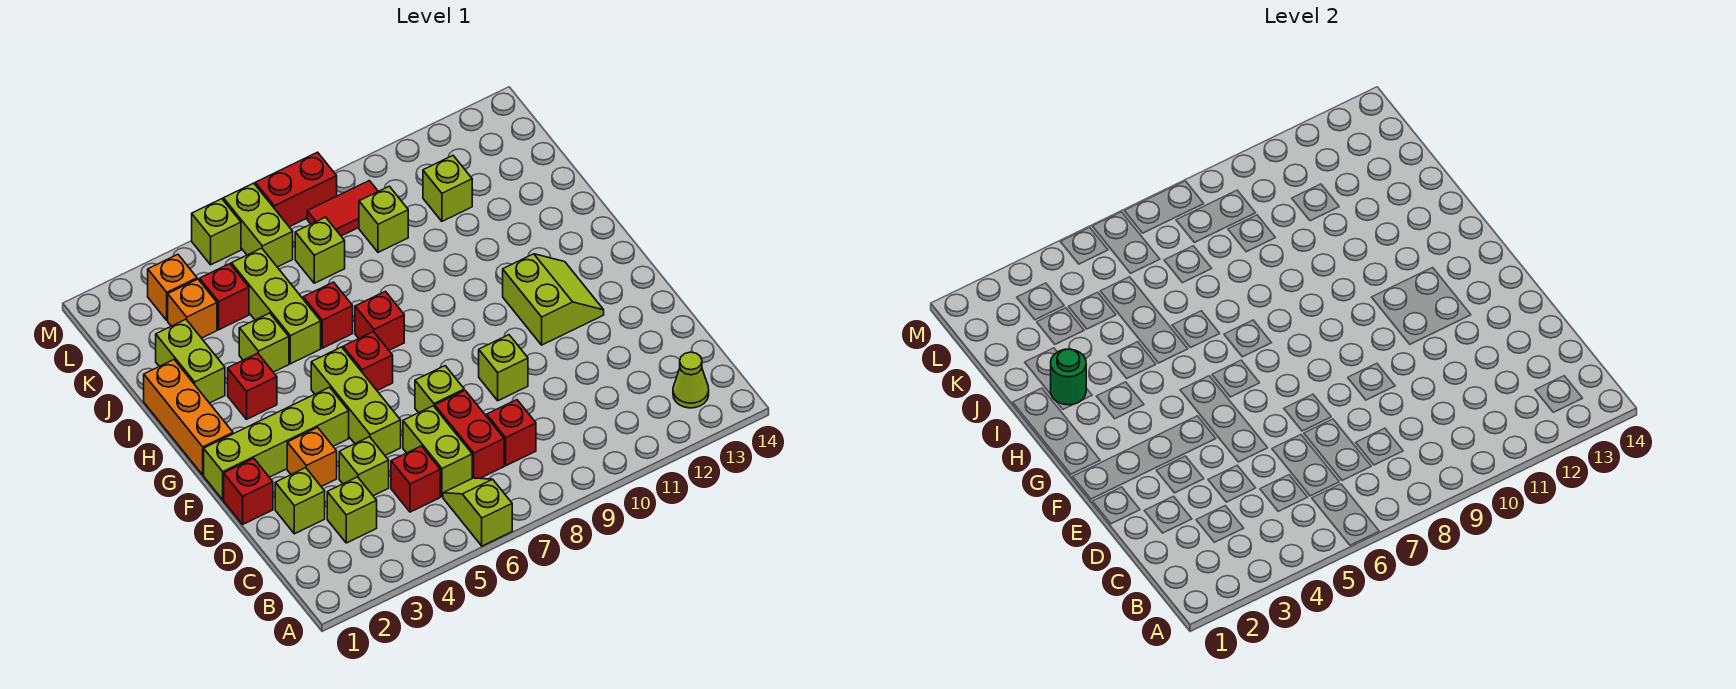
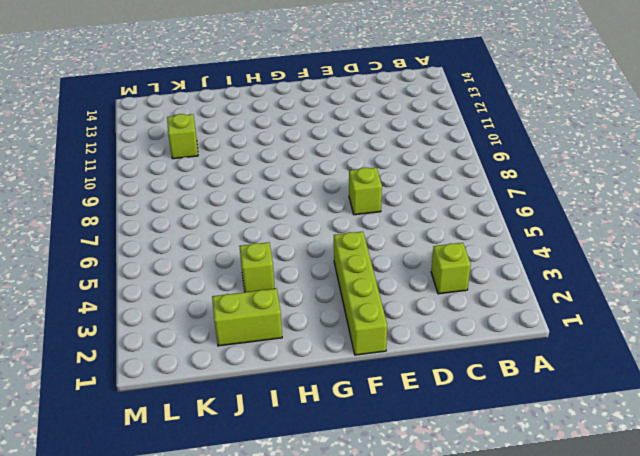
none -> lime 1x2 slope [443,478,512,546]
none -> lime 1x1 cone [673,352,709,408]
none -> red 1x1 brick [391,446,440,512]
none -> lime 1x2 brick [403,406,472,497]

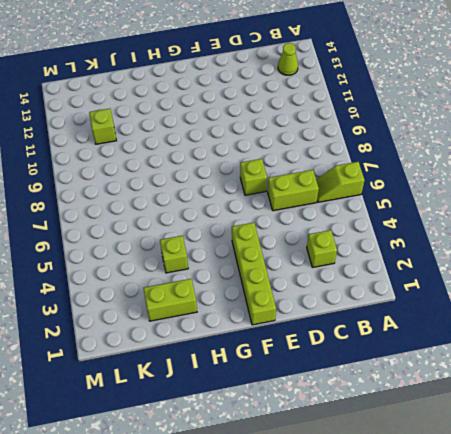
none -> red 1x1 brick [391,446,440,512]
none -> red 1x2 brick [435,390,504,478]
none -> red 1x1 brick [487,400,536,466]
none -> lime 1x1 brick [275,468,325,534]

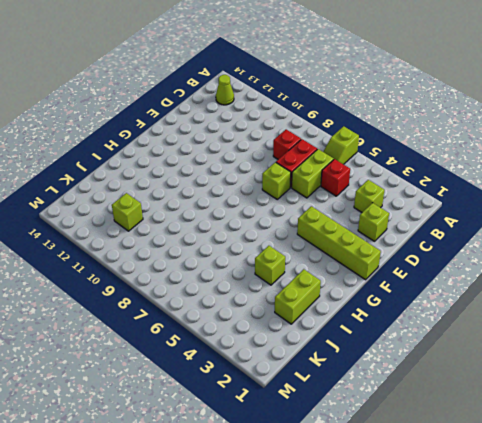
none -> lime 1x1 brick [339,437,389,496]
none -> red 1x1 brick [224,458,273,524]
none -> orange 1x1 brick [287,427,337,486]
none -> lime 1x3 brick [311,347,401,455]

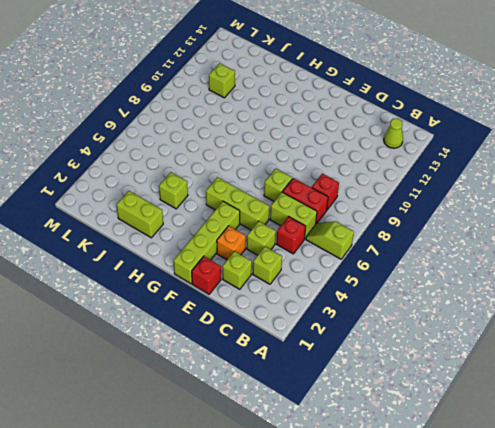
none -> lime 1x1 brick [479,335,528,401]
none -> lime 2x2 slope [503,254,604,345]
none -> orange 1x3 brick [144,360,233,475]
none -> red 1x1 brick [343,332,393,391]

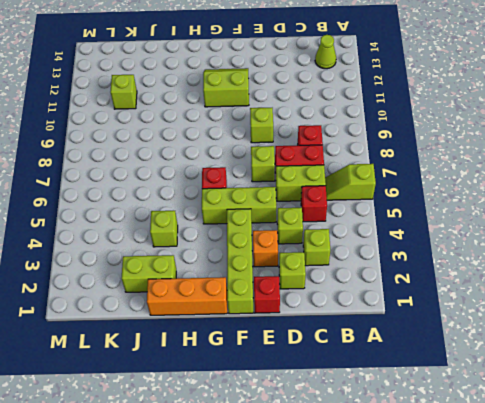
none -> red 1x1 brick [228,353,277,419]
none -> red 1x1 brick [355,291,404,350]
none -> lime 1x3 brick [231,248,321,364]
none -> red 1x1 brick [303,282,353,348]

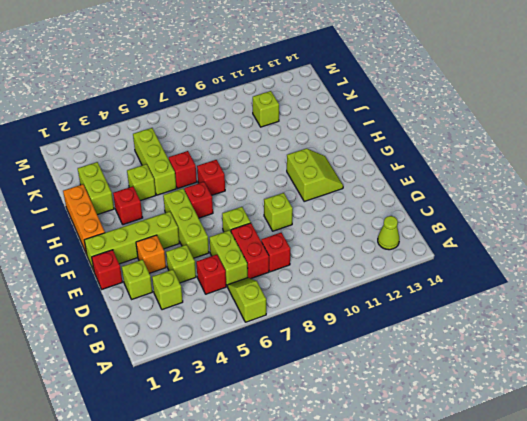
none -> orange 1x1 brick [168,279,217,338]
none -> red 1x1 brick [200,264,249,330]
none -> lime 1x1 brick [295,217,345,283]
none -> lime 1x1 brick [359,186,408,252]

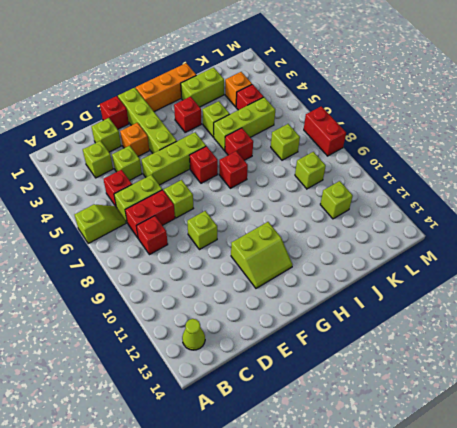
none -> orange 1x1 brick [148,255,197,320]
none -> lime 1x2 brick [223,183,293,267]
none -> red 1x2 tile [307,181,378,236]
none -> lime 1x1 brick [192,199,241,265]

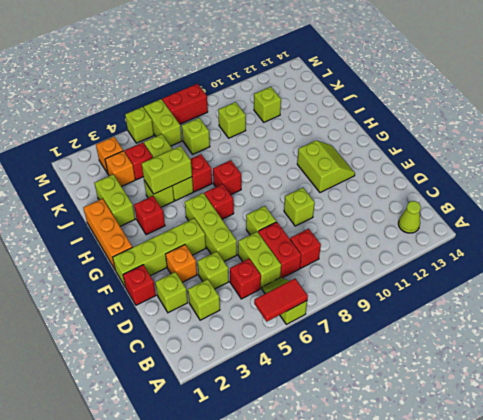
red 1x2 tile [254,279,308,321] -> red 1x2 tile moved to [307,181,378,236]
lime 1x2 brick [142,146,192,194] -> none
none -> green 1x1 round brick [1051,349,1086,405]

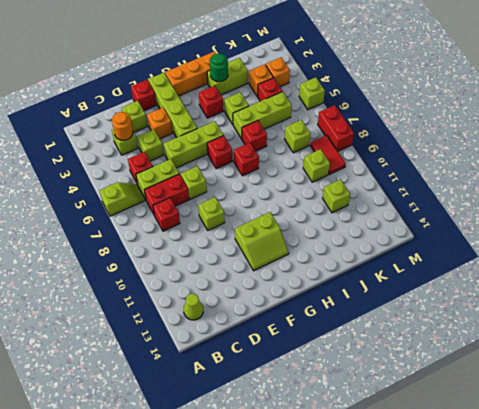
orange 1x1 round brick [112,112,133,140] -> none
none -> lime 1x2 brick [223,183,293,267]

